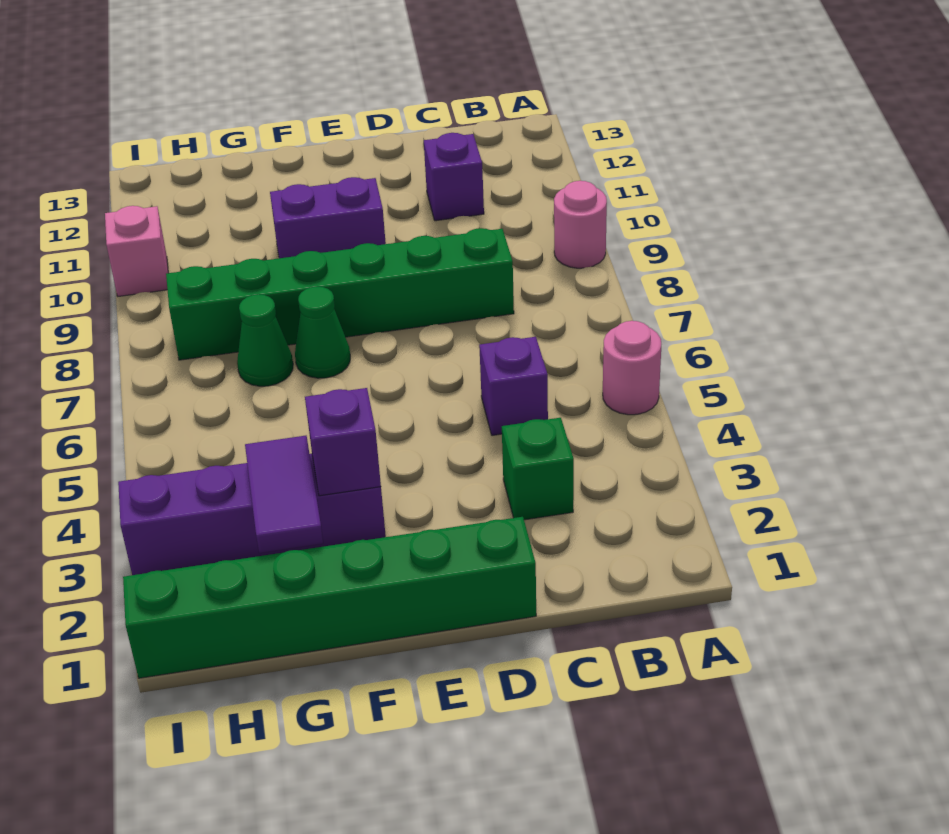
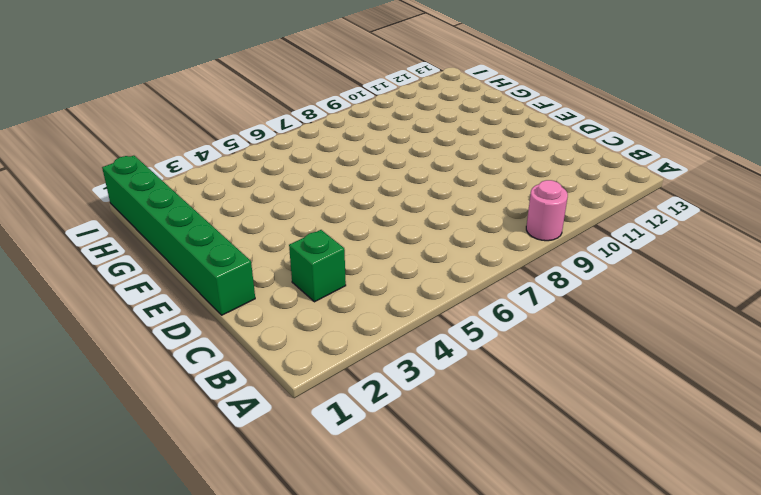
none -> pink 1x1 round brick [603,321,661,415]
none -> purple 1x1 brick [479,337,548,435]
none -> green 1x6 brick [166,228,514,360]

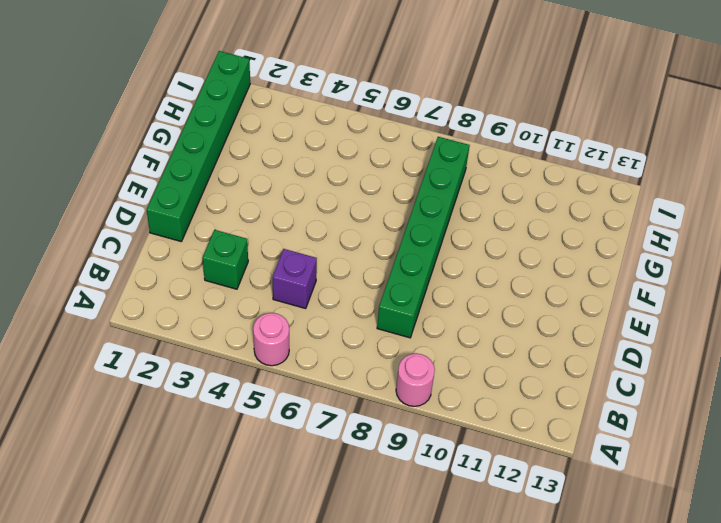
none -> purple 1x1 brick [424,133,484,221]
none -> purple 1x2 brick [270,177,386,258]
none -> purple 1x4 brick [118,454,386,575]

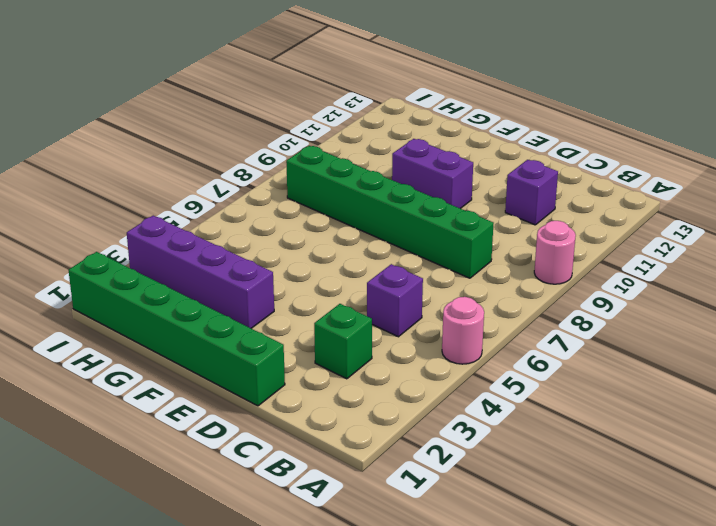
none -> green 1x1 cone [295,287,350,378]
none -> green 1x1 cone [237,294,293,386]
none -> pink 1x1 brick [105,206,168,296]

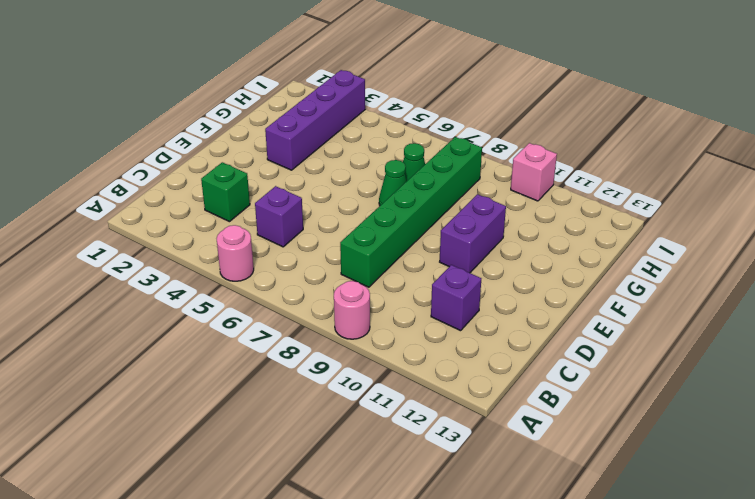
none -> green 1x6 brick [123,517,536,678]
none -> purple 1x1 brick [305,388,381,496]
none -> purple 1x2 tile [245,436,323,553]

